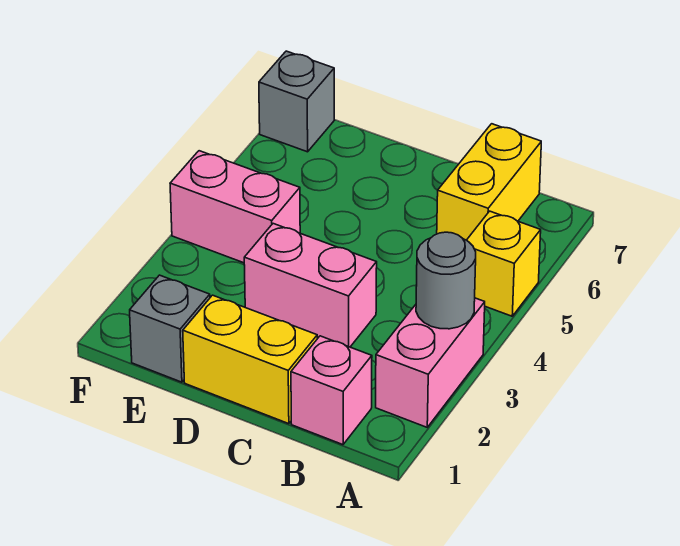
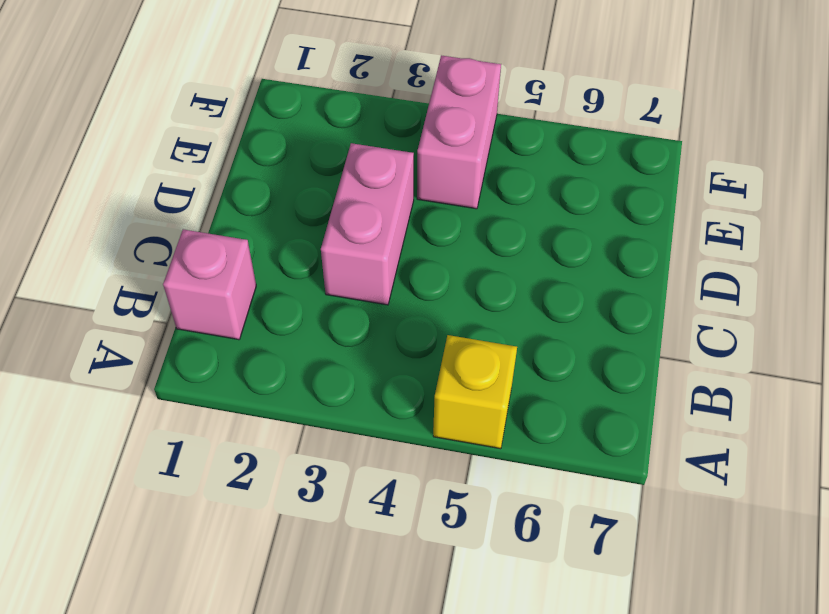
none -> pink 1x2 brick [376,298,485,427]
none -> yellow 1x2 brick [437,124,541,240]

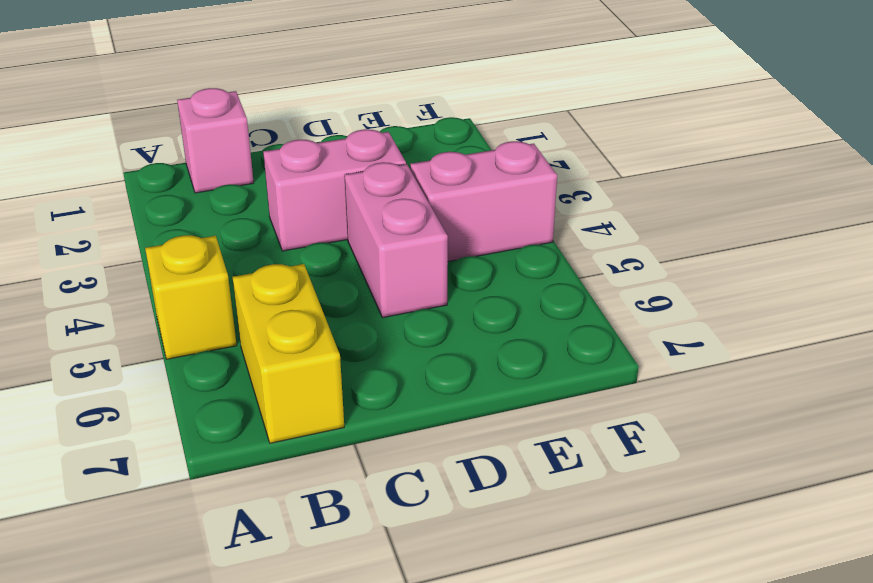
pink 1x2 brick [344,162,448,318] -> pink 1x2 brick moved to [376,298,485,427]
none -> yellow 1x2 brick [183,295,317,424]
none -> grey 1x1 brick [130,275,210,382]

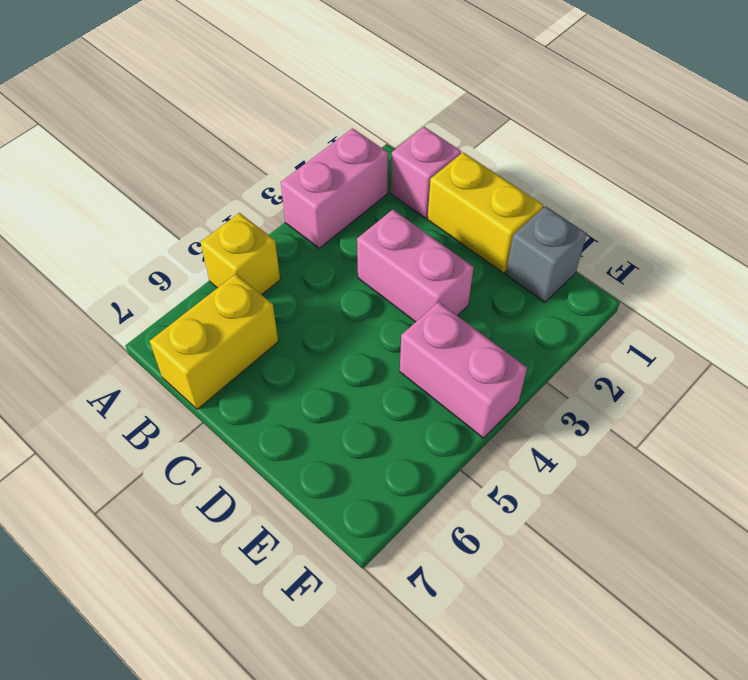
none -> grey 1x1 brick [259,51,334,152]
none -> grey 1x1 round brick [416,232,476,329]

